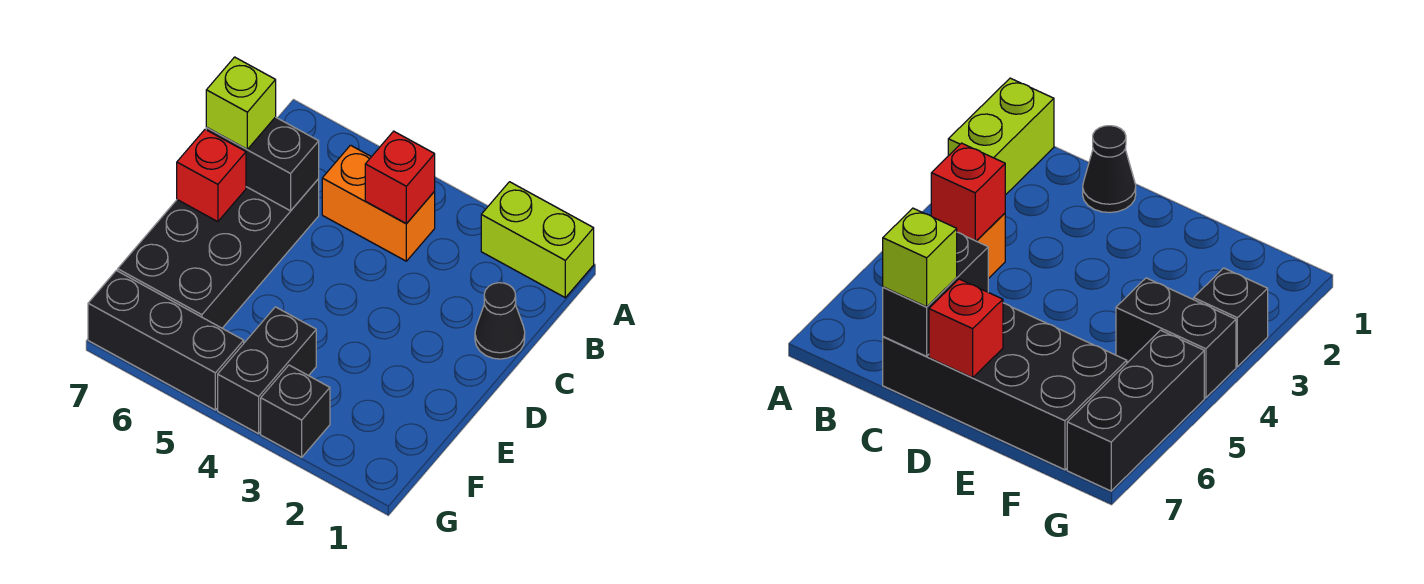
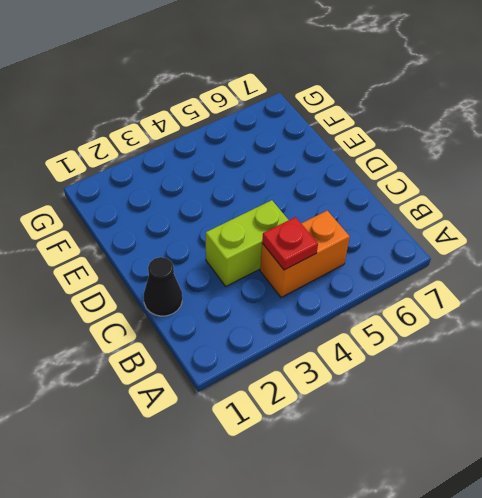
red 1x1 plate [262,217,318,270] -> red 1x1 brick [365,131,435,224]
lime 1x2 brick [206,200,288,286] -> lime 1x2 brick moved to [481,182,594,298]
none -> black 2x4 brick [118,179,319,328]
none -> black 1x2 brick [218,307,316,434]

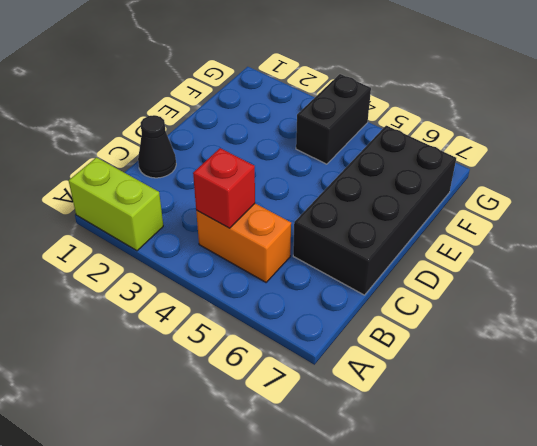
none -> black 1x1 brick [261,365,330,457]
none -> black 1x3 brick [88,271,244,410]

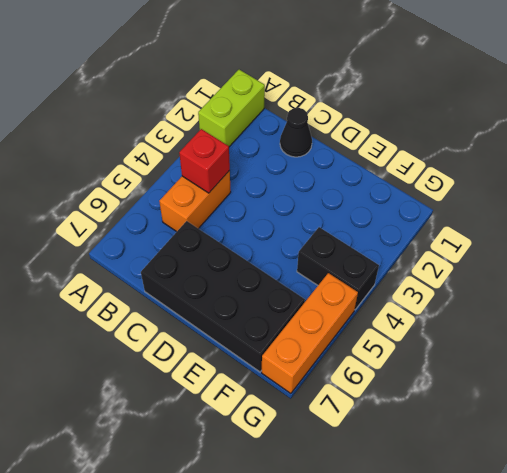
orange 1x3 brick [262,273,358,393] -> black 1x3 brick [88,271,244,410]
none -> black 1x1 brick [261,365,330,457]
none -> black 1x2 brick [206,117,319,211]

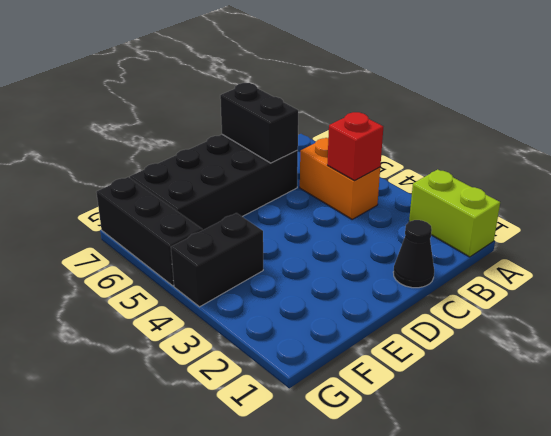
none -> black 1x1 brick [261,365,330,457]
none -> red 1x1 brick [177,129,246,222]

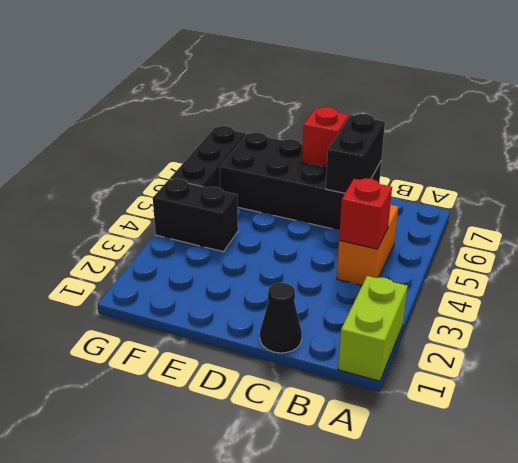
none -> black 1x1 brick [261,365,330,457]
none -> lime 1x1 brick [206,57,276,149]

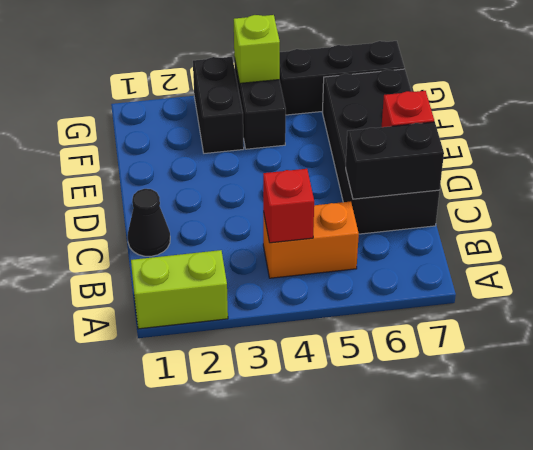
black 1x2 brick [193,57,244,153] -> black 1x1 brick [261,365,330,457]
lime 1x1 brick [234,15,280,83] -> lime 1x1 brick moved to [206,57,276,149]

